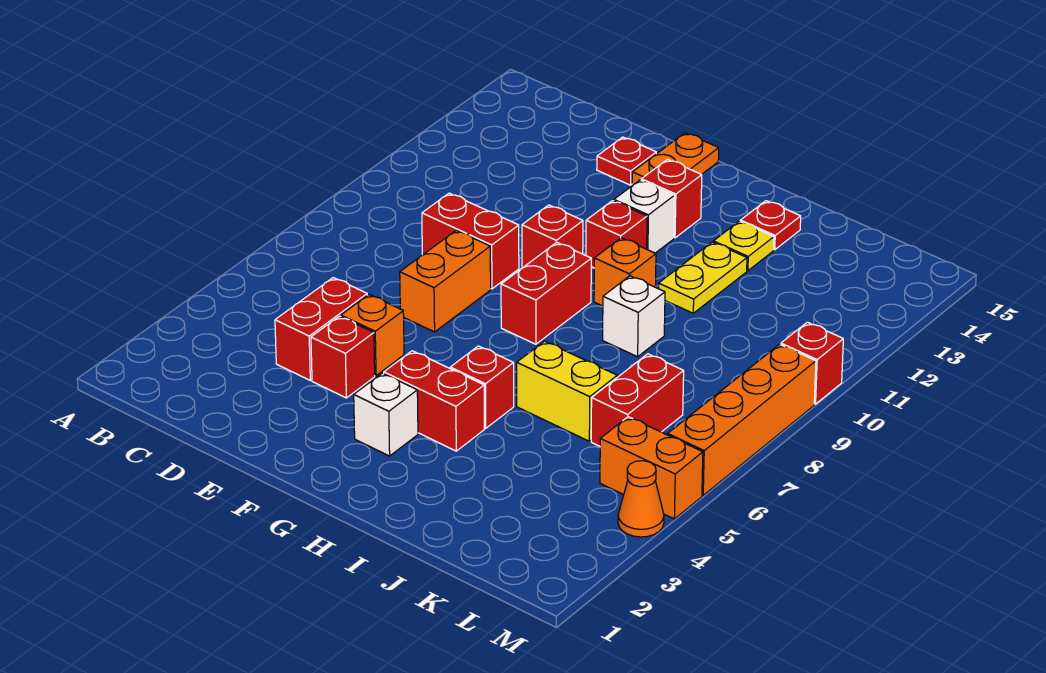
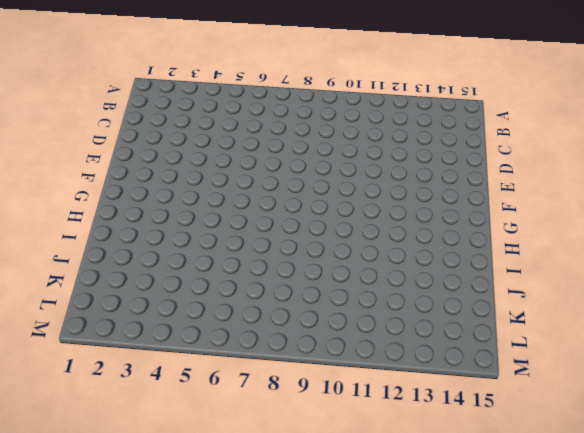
none -> red 1x2 brick [275,278,367,380]
none -> red 1x2 brick [422,193,519,289]
none -> red 1x1 brick [311,316,375,398]

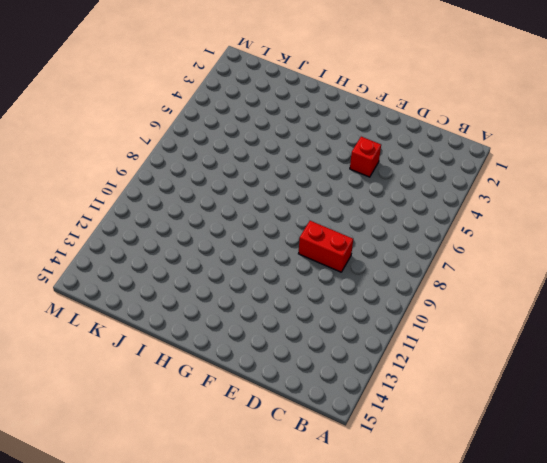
none -> red 1x2 brick [275,278,367,380]
none -> orange 1x1 brick [341,295,404,376]
none -> orange 1x2 brick [400,230,491,332]

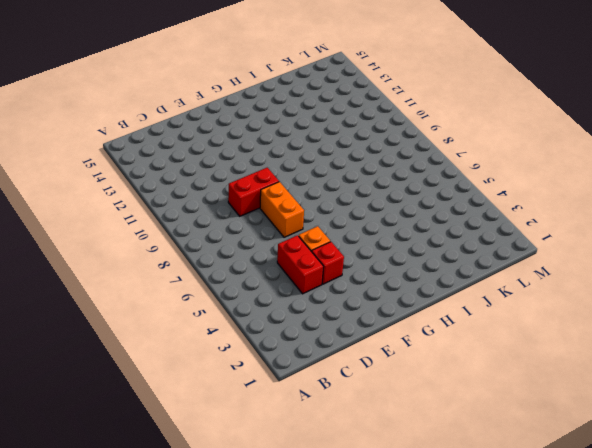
none -> red 1x1 plate [597,137,656,185]
none -> red 1x1 brick [522,205,583,268]
none -> orange 1x2 plate [632,133,719,186]

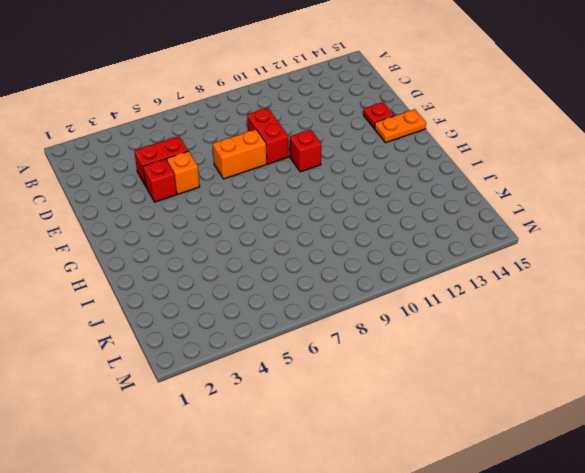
none -> white 1x1 brick [354,373,418,456]
none -> red 1x2 brick [384,351,484,451]
none -> red 1x2 brick [501,242,591,344]

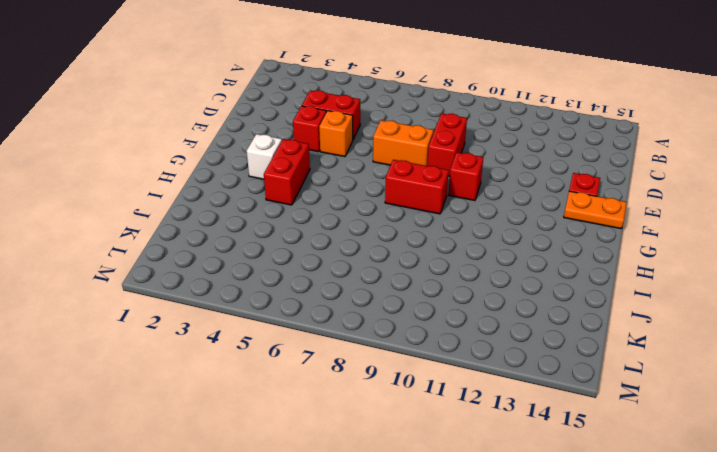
none -> red 1x1 brick [586,201,647,268]
none -> white 1x1 brick [614,180,675,253]
none -> red 1x1 brick [641,160,702,238]

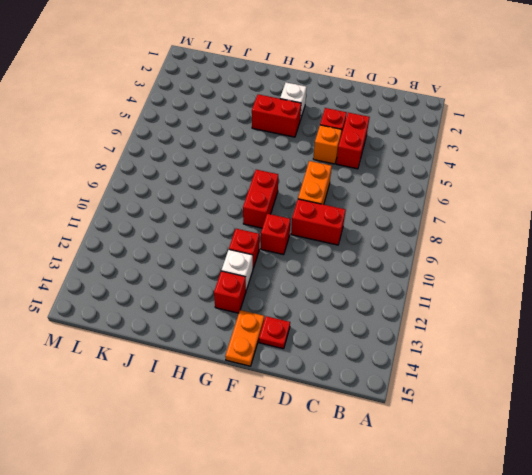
none -> red 1x1 brick [450,346,514,428]
none -> orange 1x1 brick [594,238,656,306]
none -> yellow 1x2 brick [517,341,617,441]

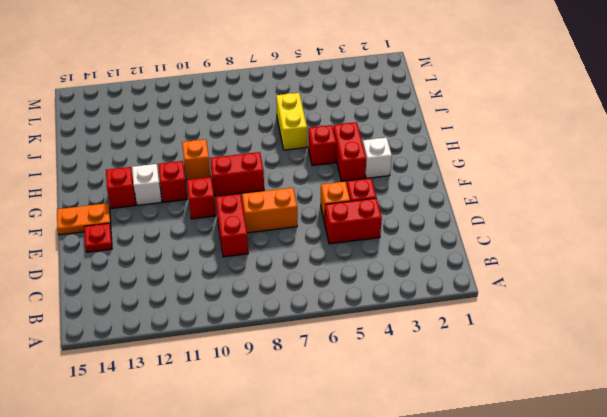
none -> white 1x1 brick [603,276,665,357]
none -> yellow 1x2 plate [659,242,747,313]
none -> yellow 1x1 plate [713,221,774,271]

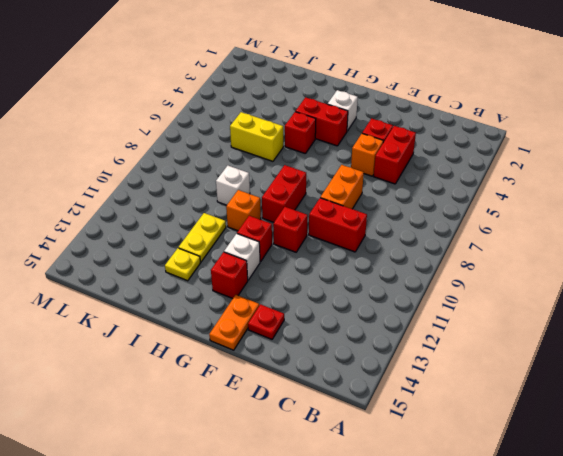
none -> red 1x1 plate [740,201,801,250]
none -> red 1x2 brick [591,354,684,446]
none -> orange 1x2 brick [600,417,703,519]

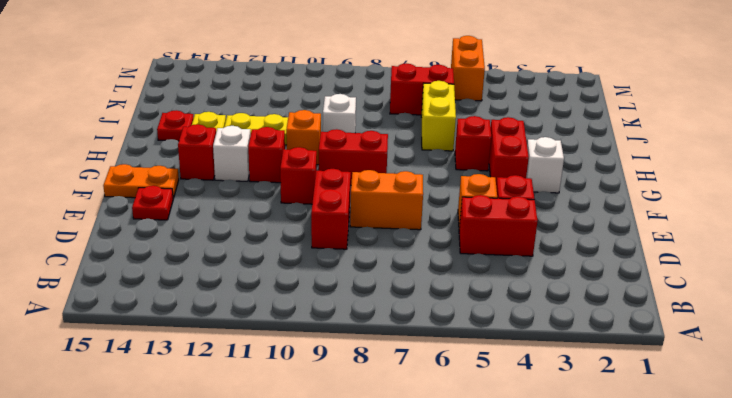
none -> orange 1x1 cone [618,461,664,537]
none -> orange 1x4 brick [668,344,816,495]
none -> red 1x1 brick [781,322,843,404]

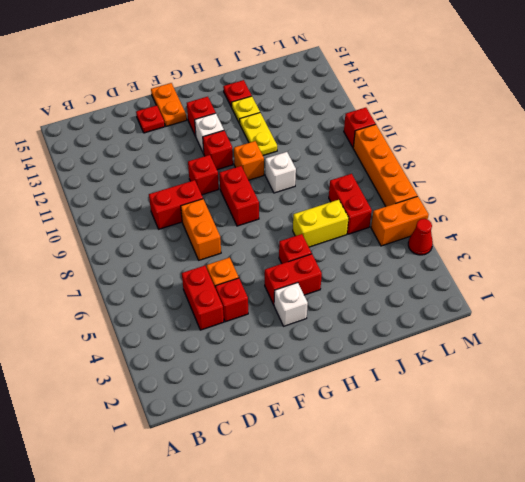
red 1x1 cone [408,219,433,255] -> orange 1x1 cone [618,461,664,537]

